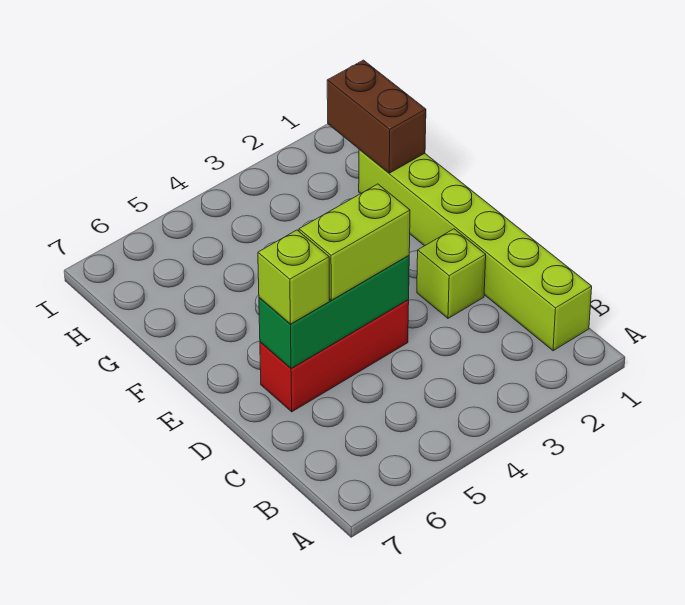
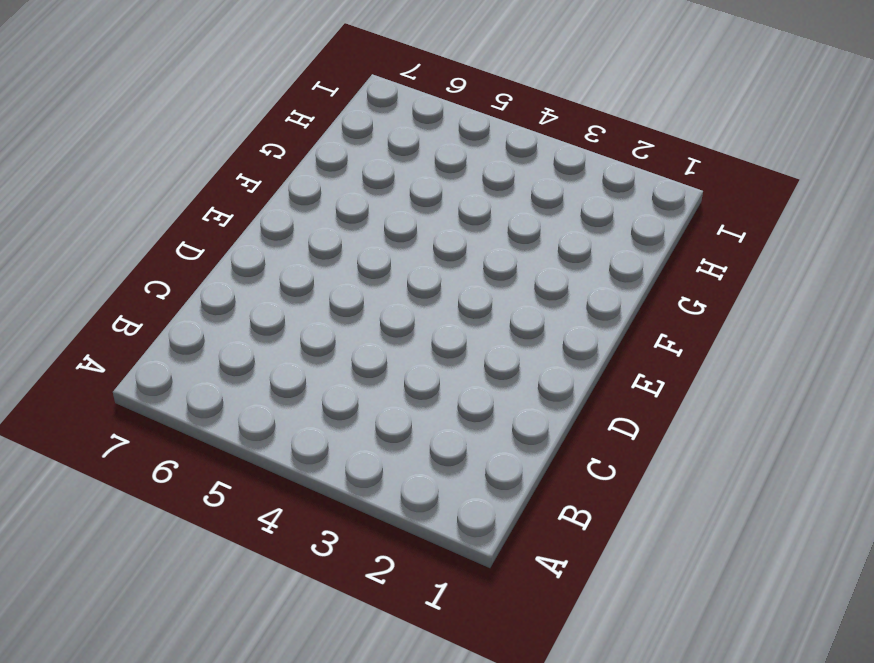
none -> lime 1x6 brick [359,149,592,351]
none -> lime 1x1 brick [417,229,486,318]

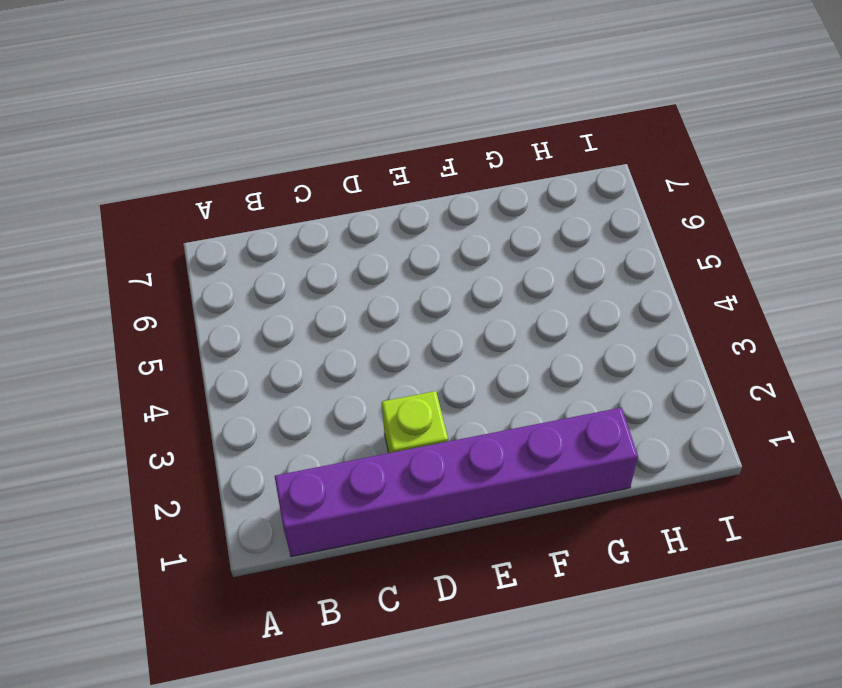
purple 1x6 brick [275,407,638,557] -> lime 1x6 brick [359,149,592,351]
none -> red 1x3 brick [260,300,409,412]
none -> green 1x3 brick [259,256,409,369]

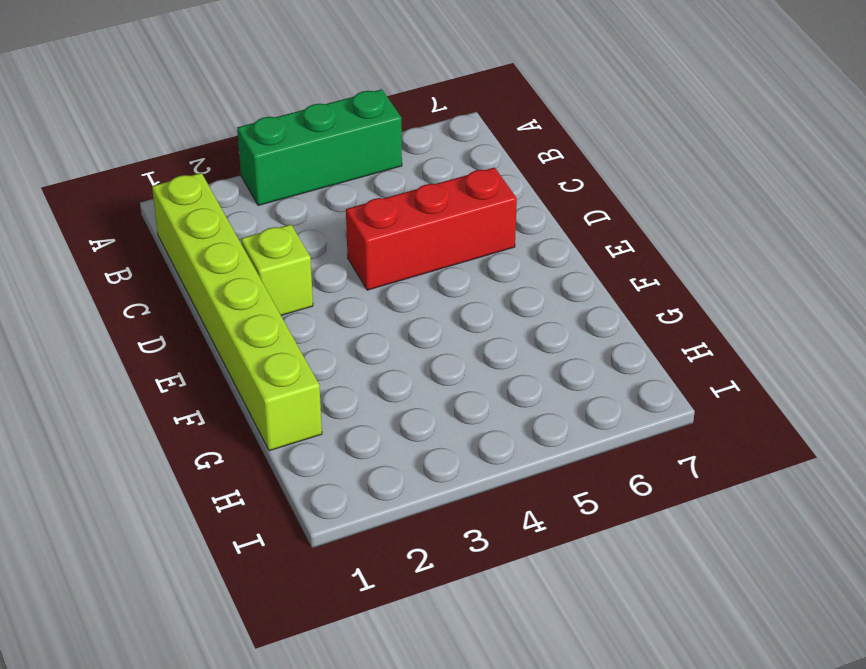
green 1x3 brick [237,89,402,206] -> green 1x3 brick moved to [259,256,409,369]
none -> brown 1x2 brick [327,60,426,173]
none -> lime 1x2 brick [299,184,410,300]

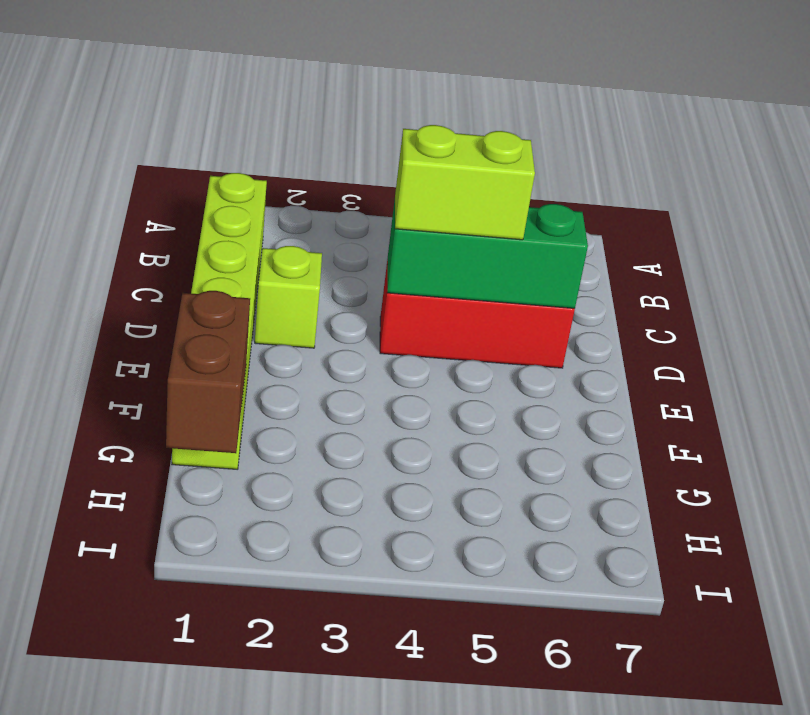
none -> lime 1x1 brick [258,230,329,324]

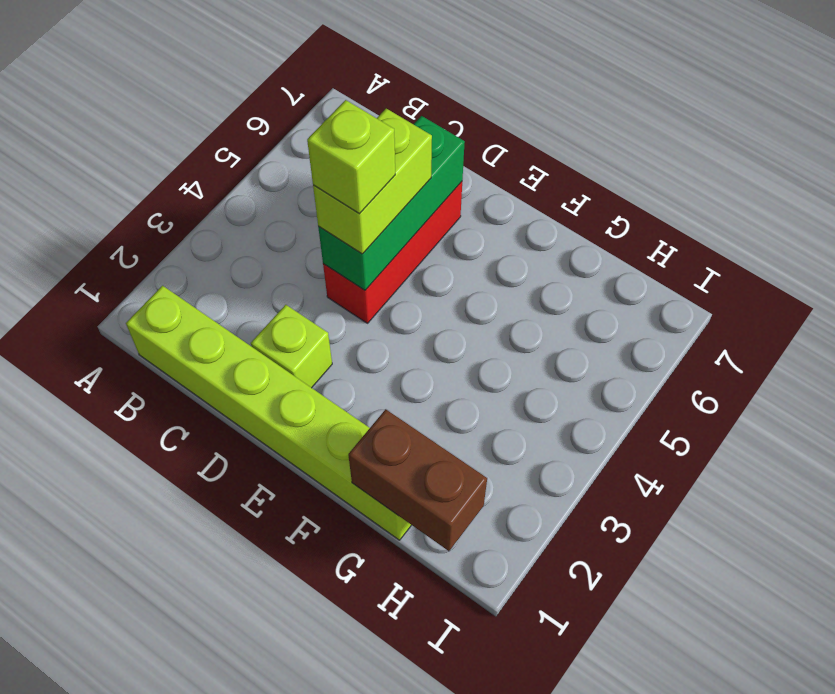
lime 1x1 brick [307,100,395,214] -> lime 1x1 brick moved to [258,230,329,324]

